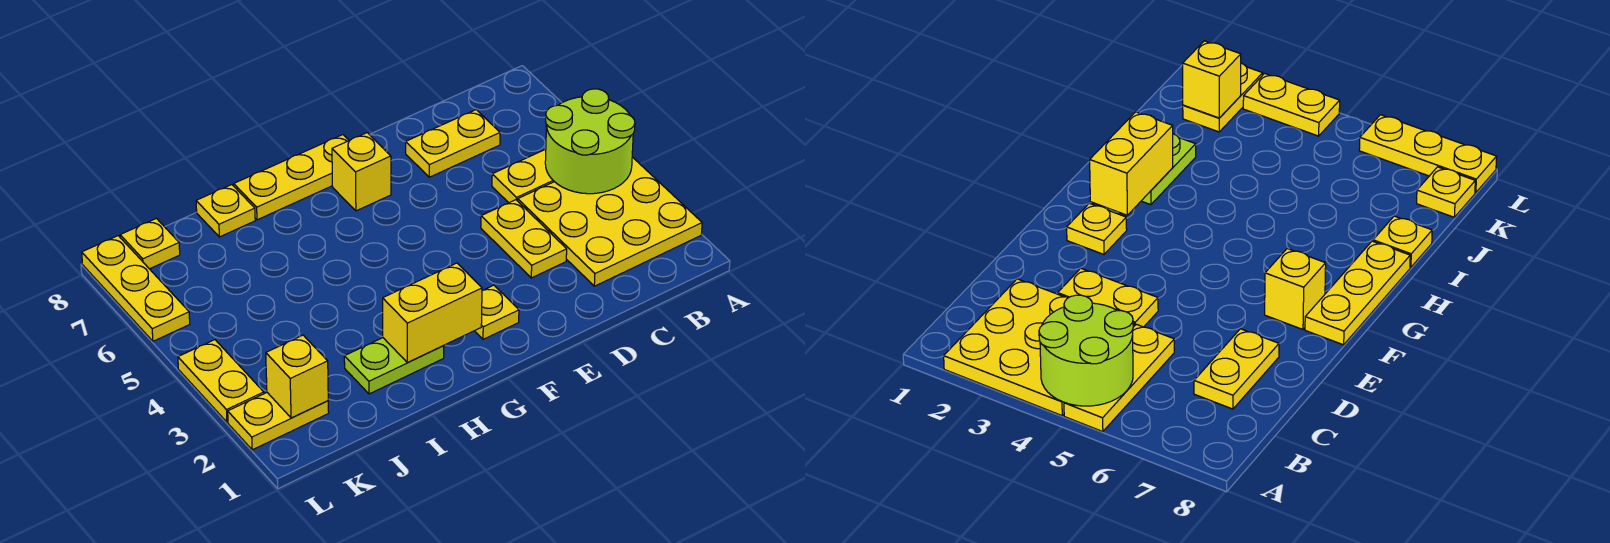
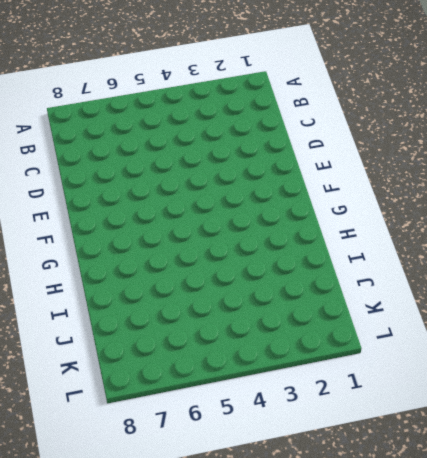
none -> yellow 3x3 plate [518,157,702,286]
none -> yellow 1x3 plate [492,149,554,203]
none -> yellow 1x2 plate [406,110,500,177]

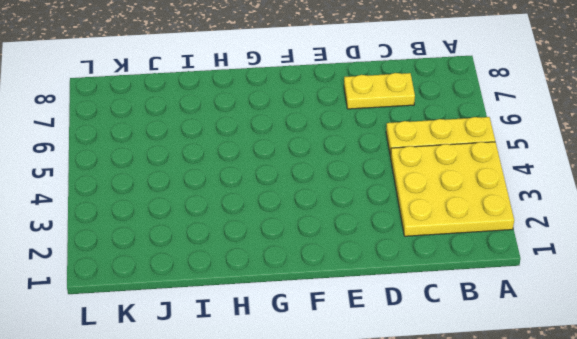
none -> yellow 1x2 plate [481,200,567,278]
none -> yellow 1x1 plate [475,285,519,339]
none -> yellow 1x1 brick [332,133,391,211]

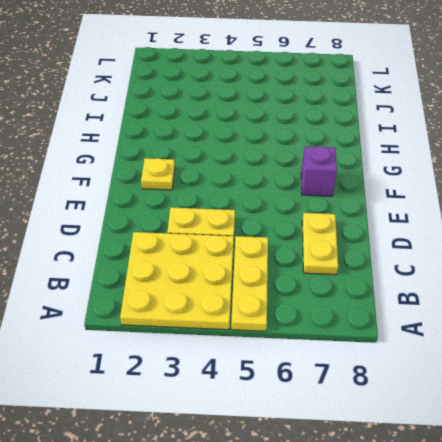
purple 1x1 brick [301,146,337,196] -> yellow 1x1 brick [332,133,391,211]
none -> yellow 1x3 plate [234,135,349,220]
none -> lime 1x2 plate [344,338,444,394]
none -> yellow 1x1 plate [196,185,255,237]

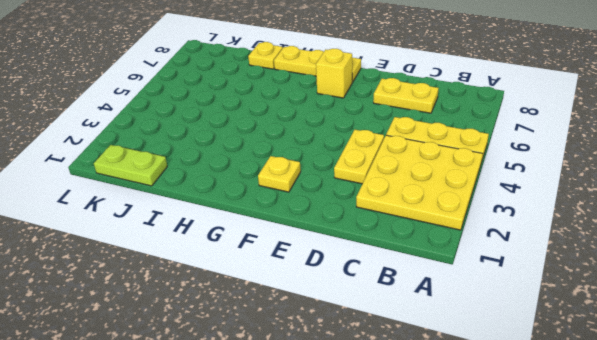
lime 1x2 plate [94,145,167,186] -> lime 1x2 plate moved to [344,338,444,394]
none -> yellow 1x2 plate [228,393,329,450]
none -> yellow 1x1 plate [120,218,180,269]
none -> yellow 1x2 plate [178,340,264,422]

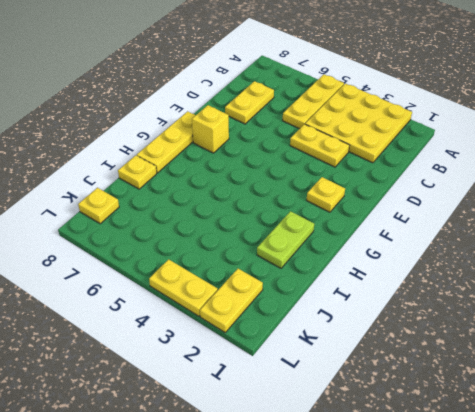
none -> yellow 1x3 plate [82,236,190,341]
none -> lime 2x2 round brick [545,89,635,194]
none -> yellow 1x2 brick [383,263,482,362]

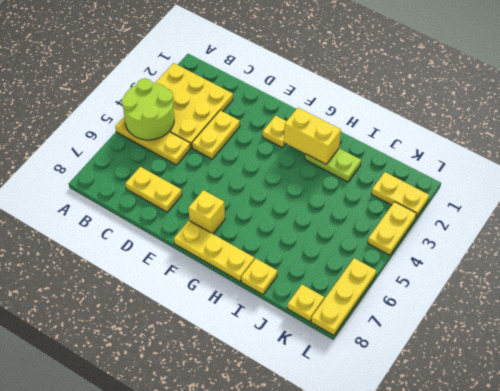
none -> yellow 1x1 brick [266,335,328,418]

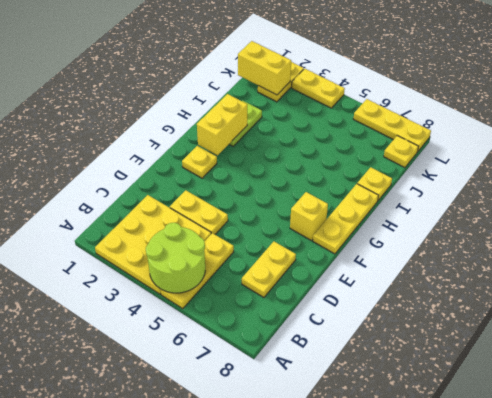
yellow 1x2 brick [238,41,291,95] -> yellow 1x1 brick [266,335,328,418]

